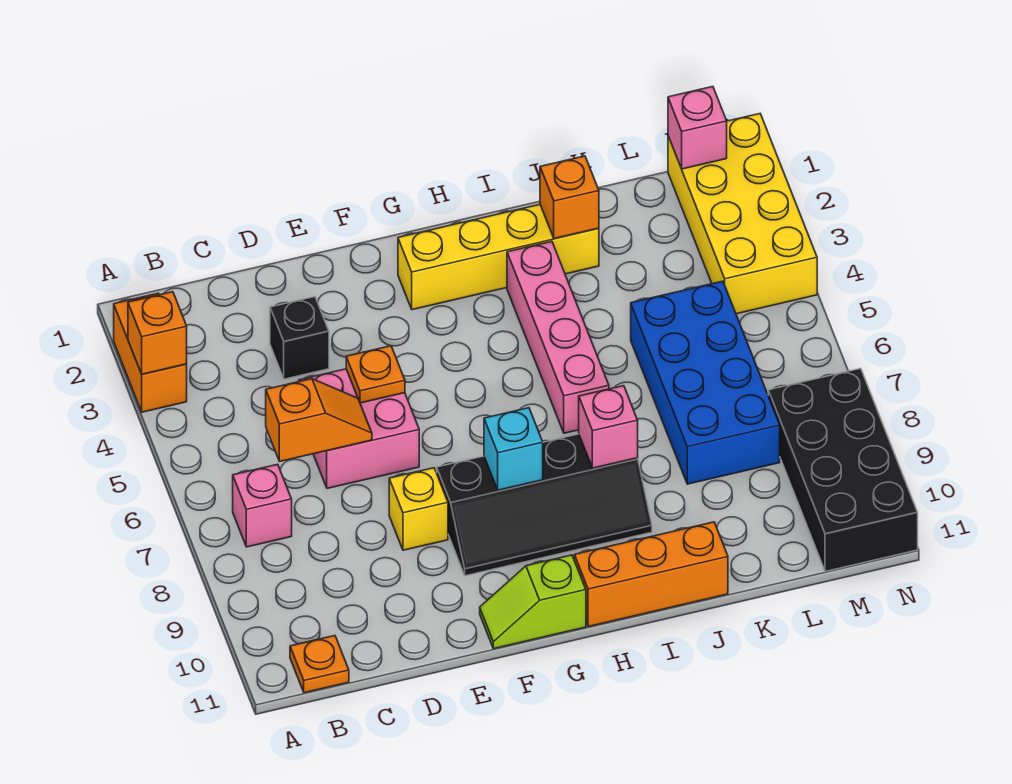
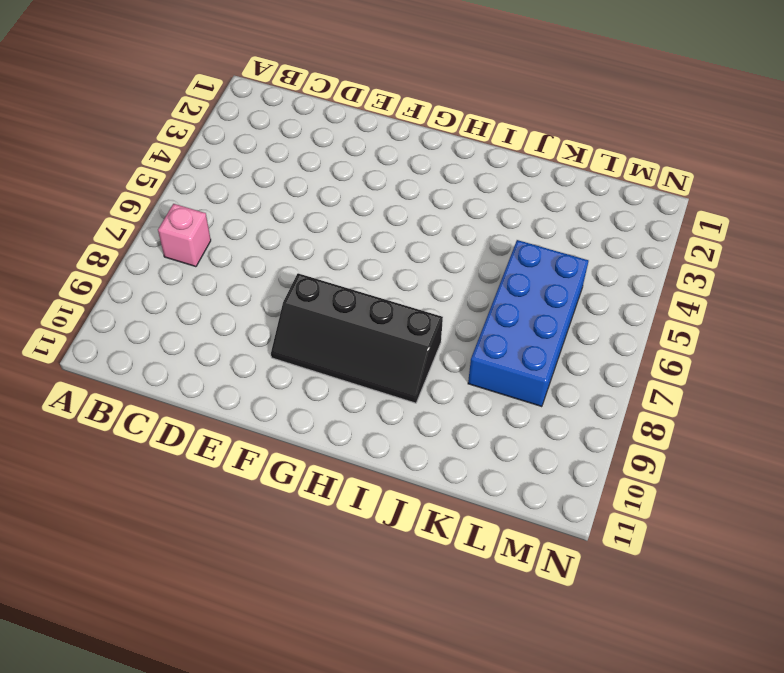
none -> orange 1x2 brick [114,293,187,412]
none -> orange 1x1 plate [290,636,349,693]
none -> black 1x1 brick [270,297,329,379]

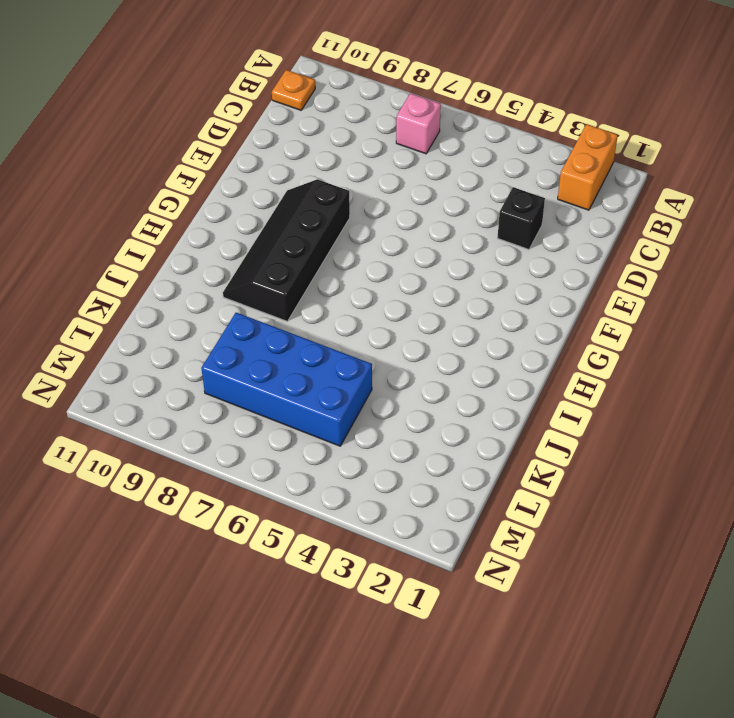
orange 1x2 brick [558,124,618,210] -> orange 1x2 brick turned to [114,293,187,412]
none -> pink 2x2 brick [299,369,419,488]
none -> yellow 1x1 brick [389,468,448,550]
none -> lime 1x2 slope [480,555,586,649]

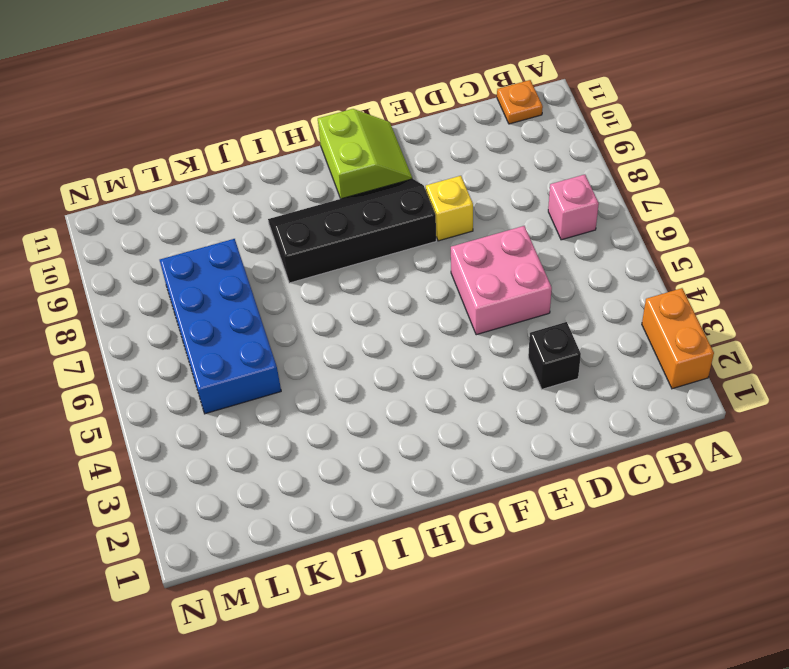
lime 2x2 slope [318,109,412,199] -> lime 1x2 slope [480,555,586,649]
none -> yellow 1x4 brick [398,205,599,310]
none -> orange 1x3 brick [574,522,728,627]
none -> pink 1x4 brick [507,242,609,433]

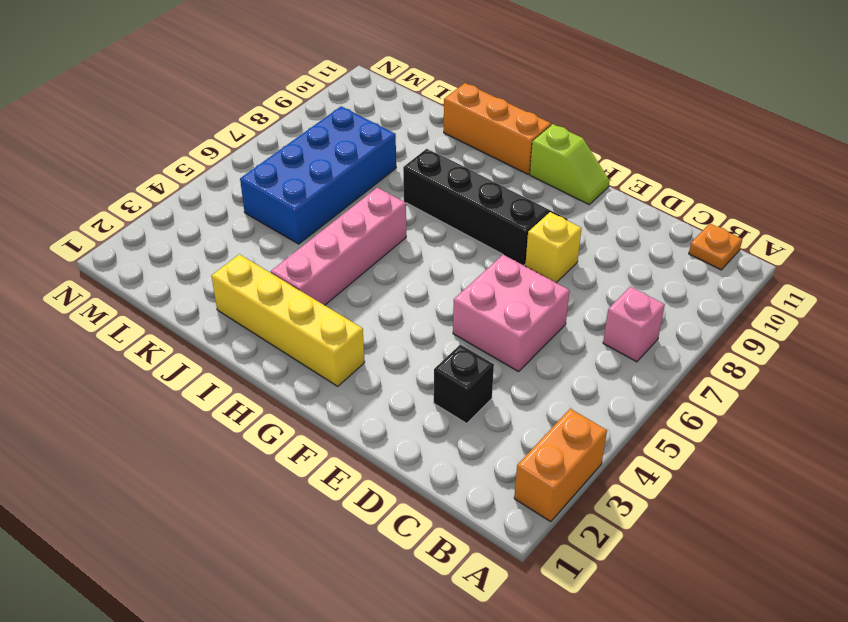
none -> yellow 2x4 brick [668,114,817,314]
none -> black 2x4 brick [768,368,918,571]
none -> orange 1x1 brick [128,292,187,374]

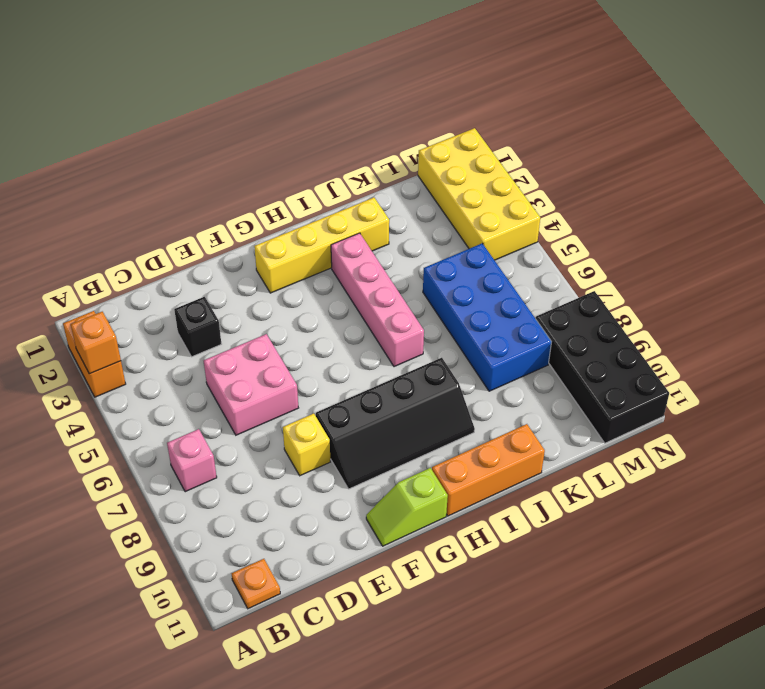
none -> orange 1x2 slope [266,379,372,461]
none -> orange 1x1 plate [346,346,405,403]
none -> cyan 1x1 brick [484,408,543,490]

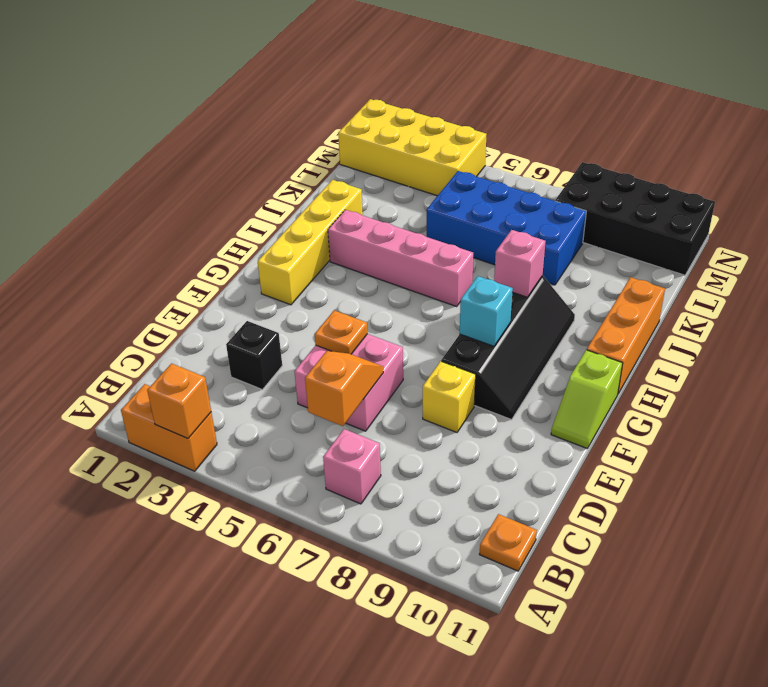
none -> orange 1x1 brick [540,156,599,239]
none -> pink 1x1 brick [668,87,727,169]

